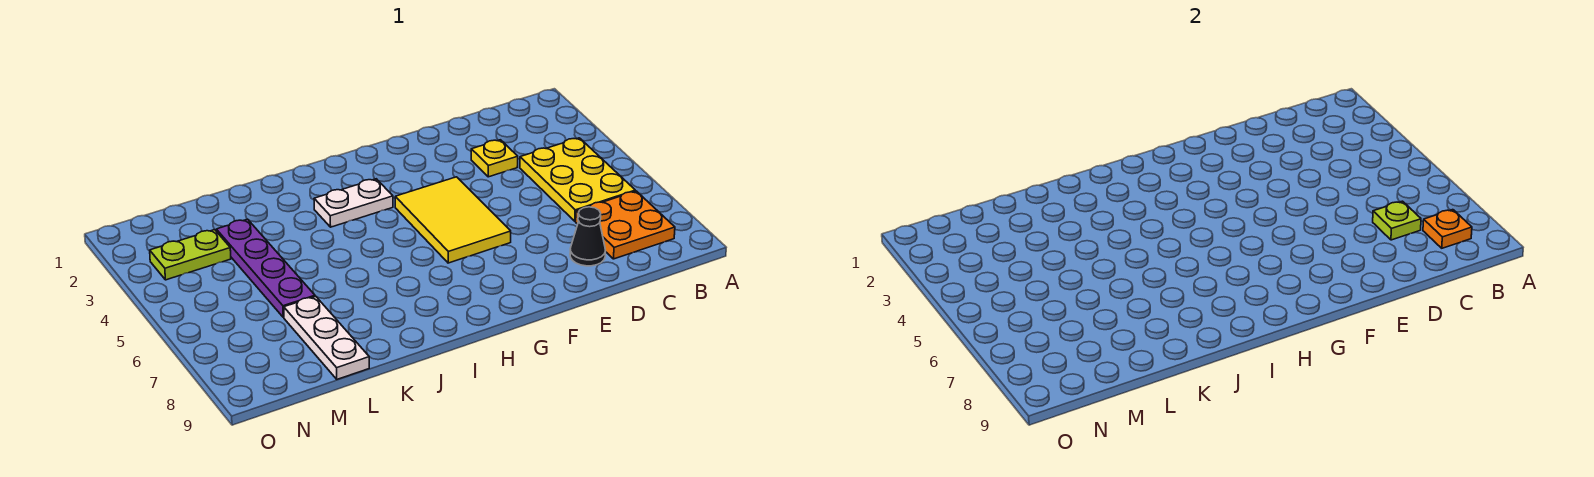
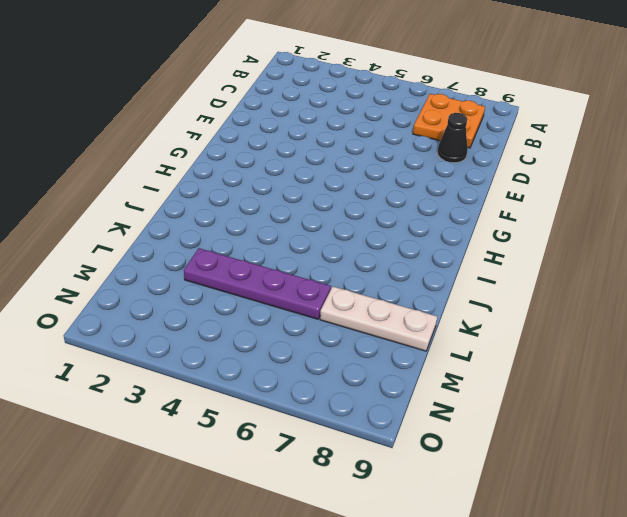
none -> yellow 2x3 plate [520,138,635,221]
none -> yellow 1x1 plate [471,140,518,177]

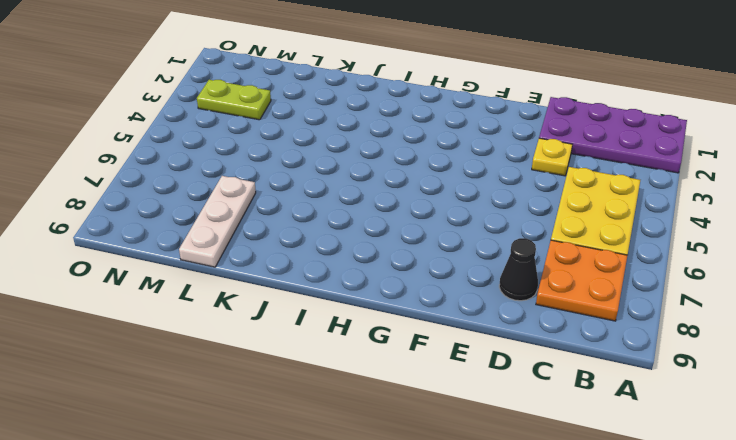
purple 2x4 plate [539,97,687,173] -> none
none -> yellow 2x3 tile [395,177,511,263]
none -> white 1x2 plate [314,179,393,227]

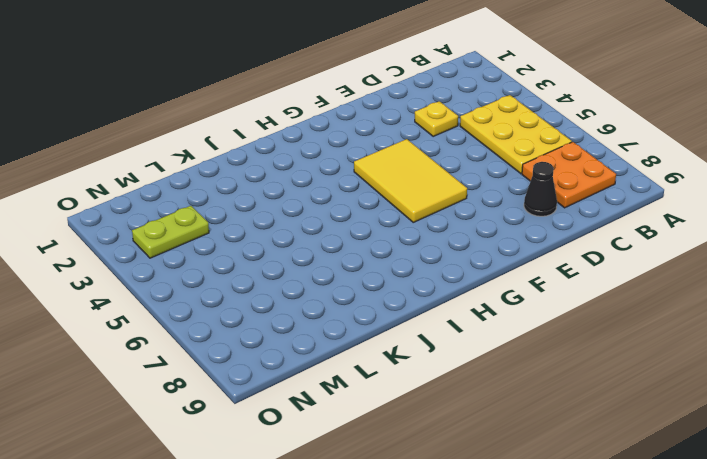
none -> white 1x2 plate [314,179,393,227]
none -> purple 1x4 plate [216,219,315,317]

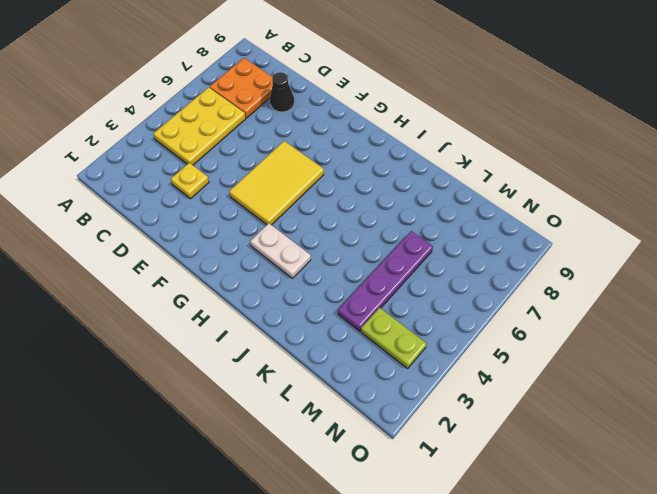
none -> white 1x3 plate [284,296,369,379]
none -> orange 1x1 plate [1423,210,1472,248]

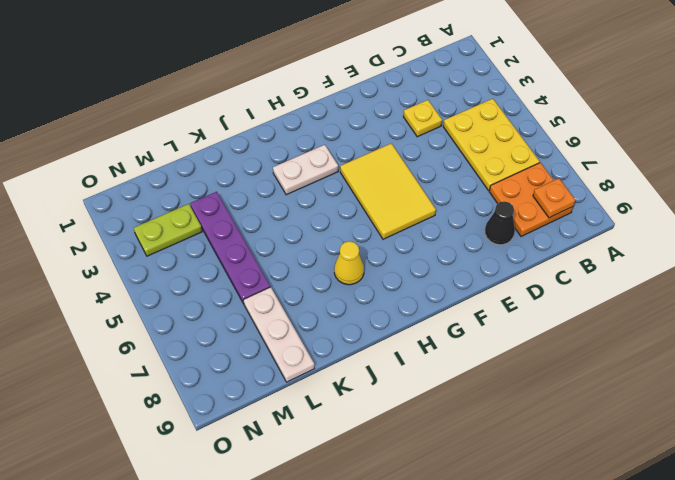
yellow 1x1 cone [334,241,364,285] -> none
none -> lime 1x1 plate [1373,201,1421,240]

